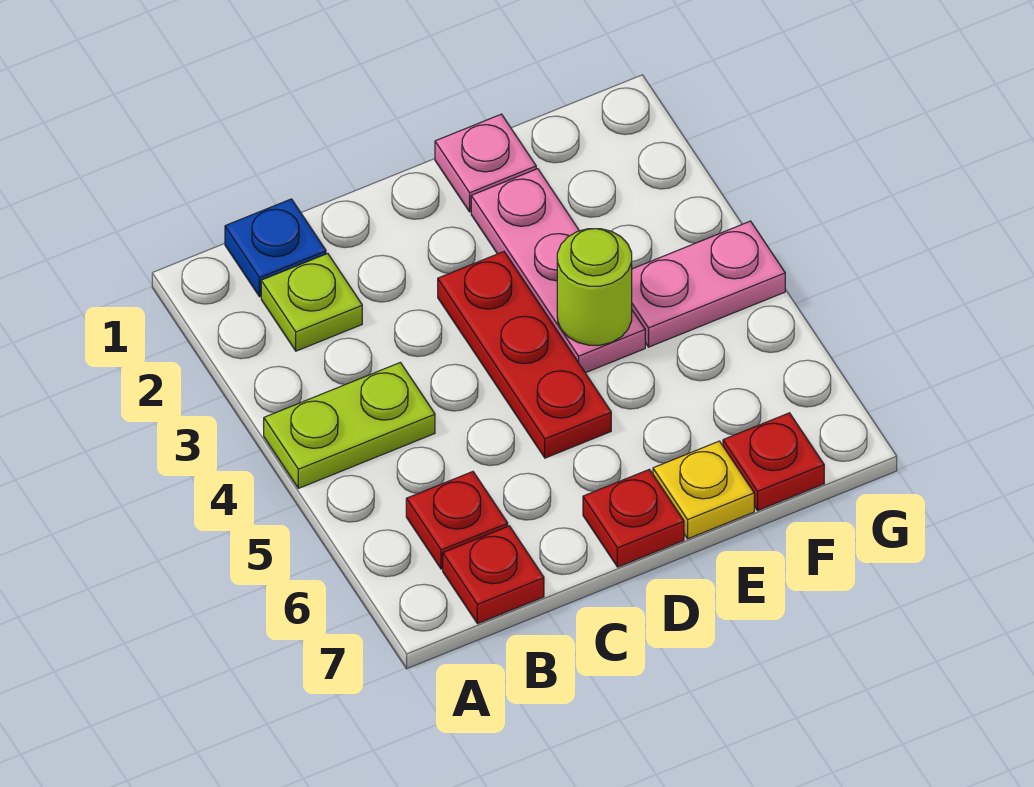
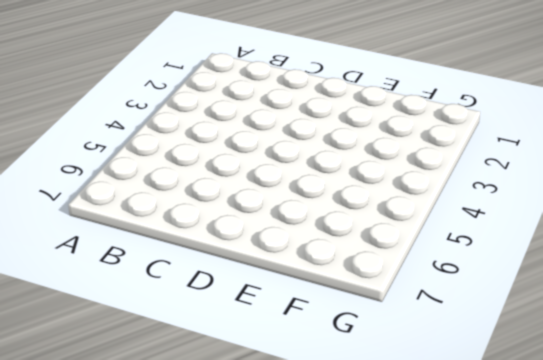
none -> lime 1x2 plate [264,362,435,488]
none -> blue 1x1 plate [225,199,326,297]
none -> lime 1x1 plate [261,254,362,351]

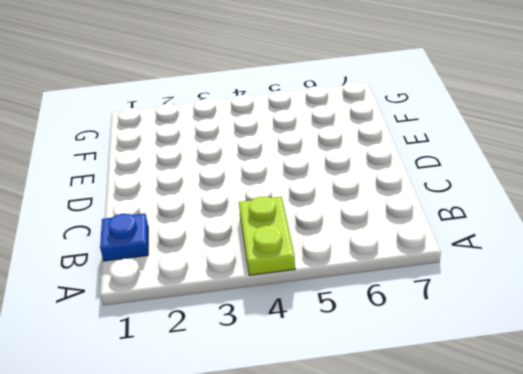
none -> lime 1x1 plate [261,254,362,351]
none -> red 1x1 plate [406,472,508,569]
none -> red 1x1 plate [443,526,544,624]

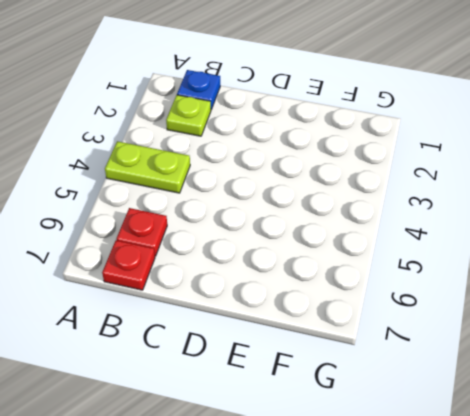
none -> red 1x3 plate [438,252,611,458]
none -> red 1x1 plate [583,469,684,567]
none -> pink 1x1 plate [435,114,536,212]

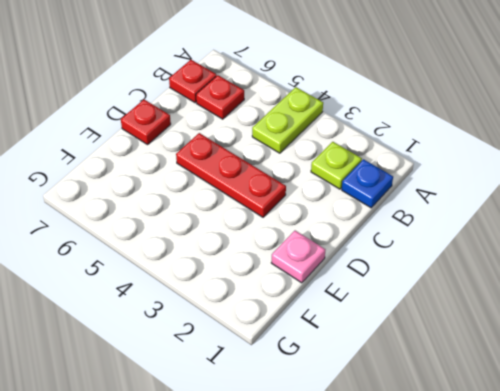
none -> pink 1x3 plate [471,169,645,373]
none -> yellow 1x1 plate [653,441,754,539]
none -> pink 1x2 plate [632,221,785,347]

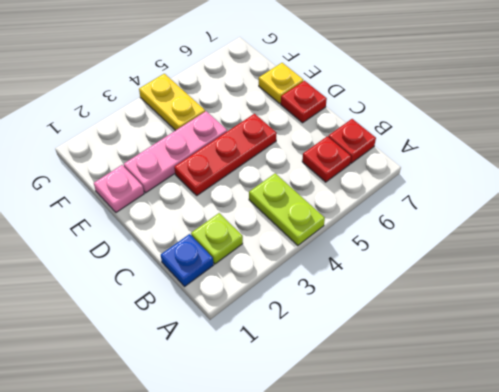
yellow 1x2 plate [139,74,205,131] -> pink 1x2 plate [632,221,785,347]
none -> red 1x1 plate [723,413,824,510]
none -> lime 1x1 round brick [557,229,632,345]

